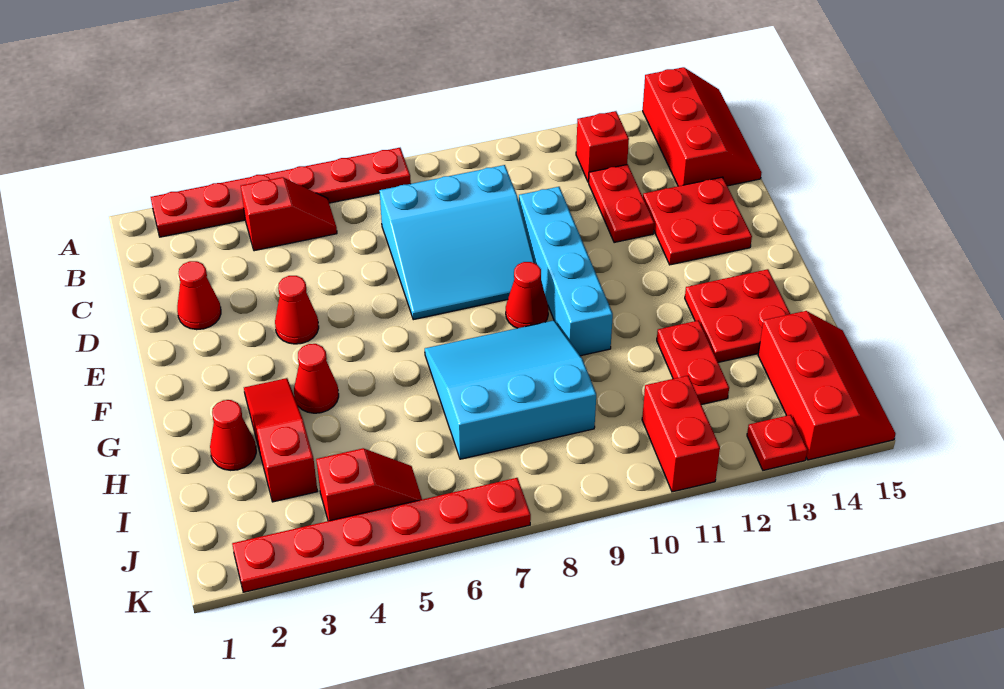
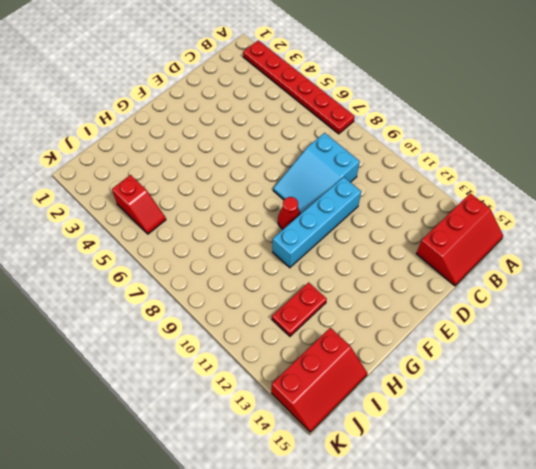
cyan 2x3 slope [273,133,360,214] -> cyan 3x3 slope [380,165,535,320]
none -> red 1x2 slope [241,177,337,251]
none -> red 1x1 brick [576,111,629,182]
none -> red 1x2 plate [589,164,654,243]

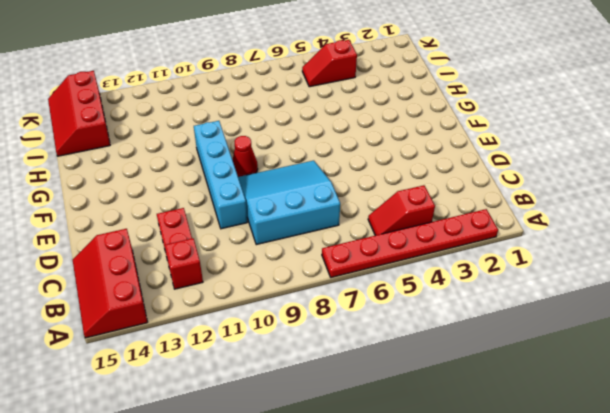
none -> red 1x1 cone [177,261,221,330]
none -> red 2x2 plate [643,177,752,265]
none -> red 1x1 cone [275,276,319,344]

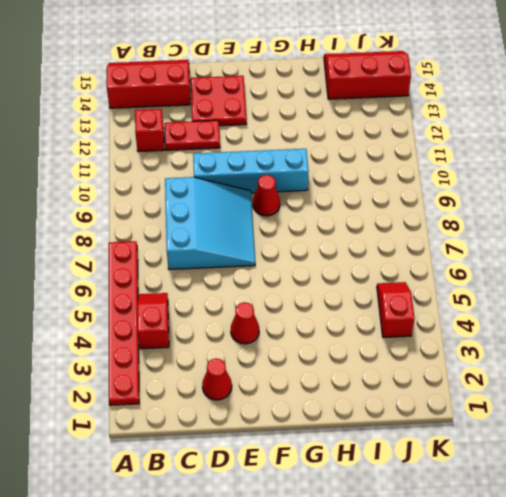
none -> red 1x3 slope [244,378,318,502]
none -> red 1x1 cone [294,344,339,413]
none -> cyan 3x3 slope [425,320,596,459]

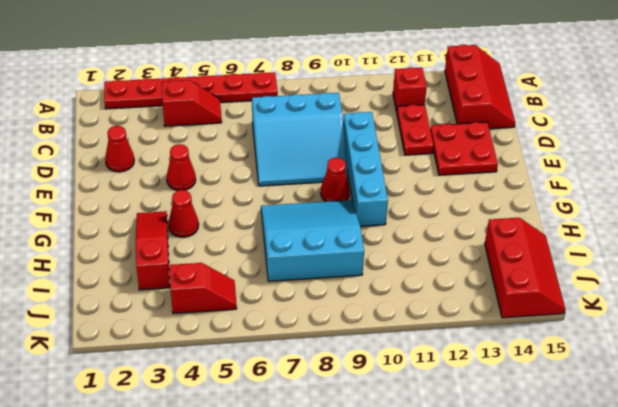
none -> red 2x2 plate [685,269,790,362]
none -> red 1x1 cone [210,400,256,470]
none -> red 1x2 plate [657,320,729,405]

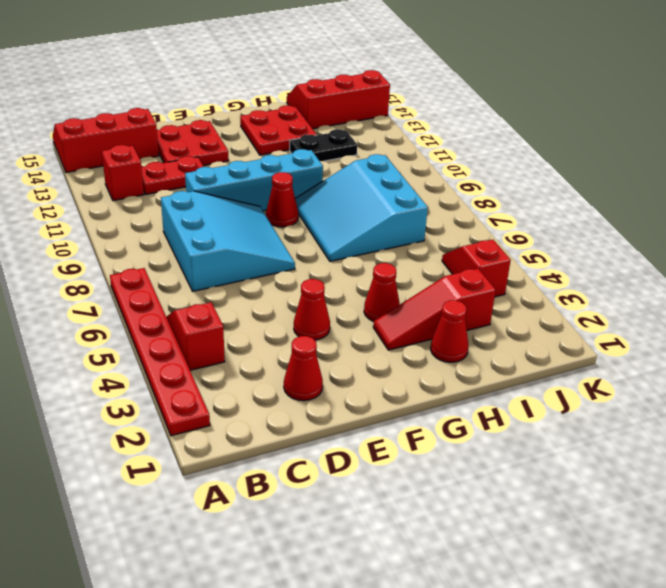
black 1x2 plate [290,129,357,161] -> red 1x2 plate [657,320,729,405]
none -> red 1x2 brick [642,376,720,492]
none -> red 1x6 plate [232,478,531,592]
none -> red 1x1 plate [747,415,807,470]

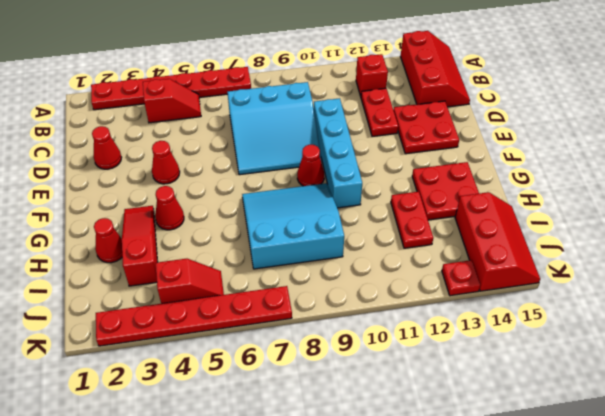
none -> red 1x2 brick [642,376,720,492]

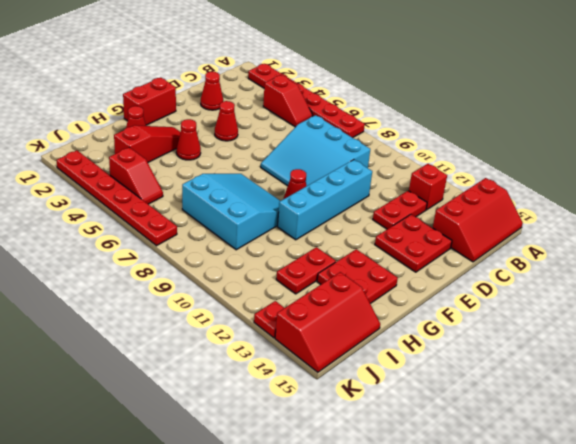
red 1x2 brick [123,77,176,125] -> red 1x2 brick moved to [642,376,720,492]

